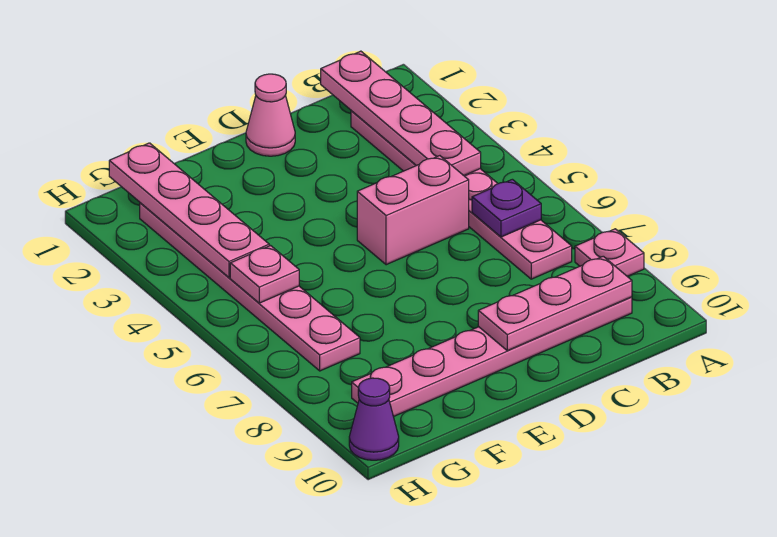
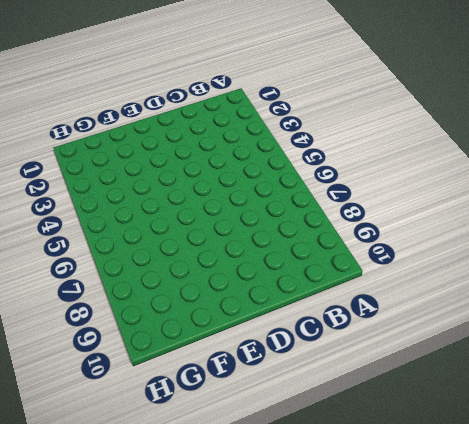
none -> pink 1x1 plate [575,229,644,276]
none -> pink 1x6 plate [351,111,572,279]
none -> pink 1x6 plate [352,297,632,417]

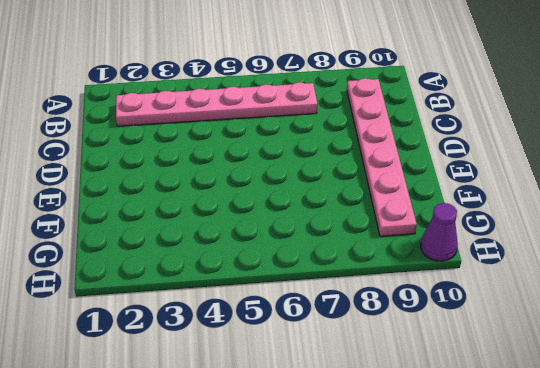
none -> pink 1x1 plate [575,229,644,276]
none -> pink 1x2 brick [357,156,469,265]
none -> pink 1x1 cone [246,74,295,156]

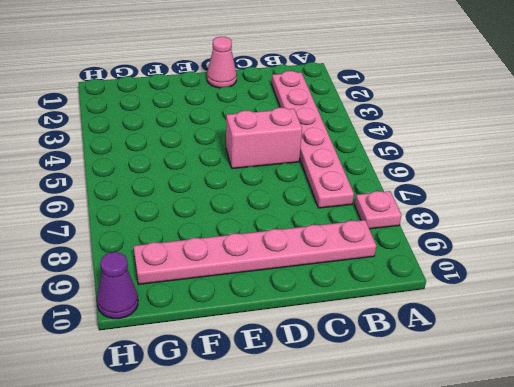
none -> pink 1x6 plate [140,203,360,371]
none -> pink 1x4 plate [321,51,481,175]
none -> purple 1x1 plate [472,179,541,237]

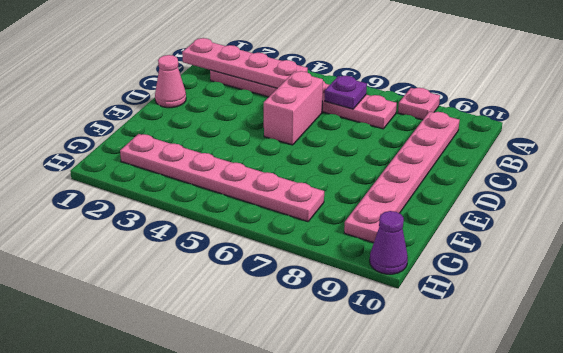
none -> pink 1x3 plate [478,256,632,351]
none -> pink 1x4 plate [109,143,269,277]
none -> pink 1x1 plate [230,246,299,303]

